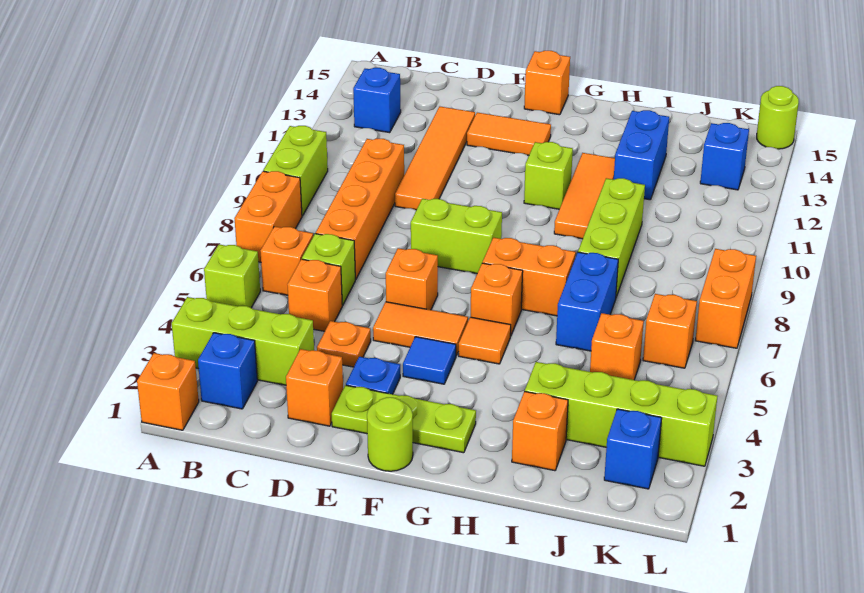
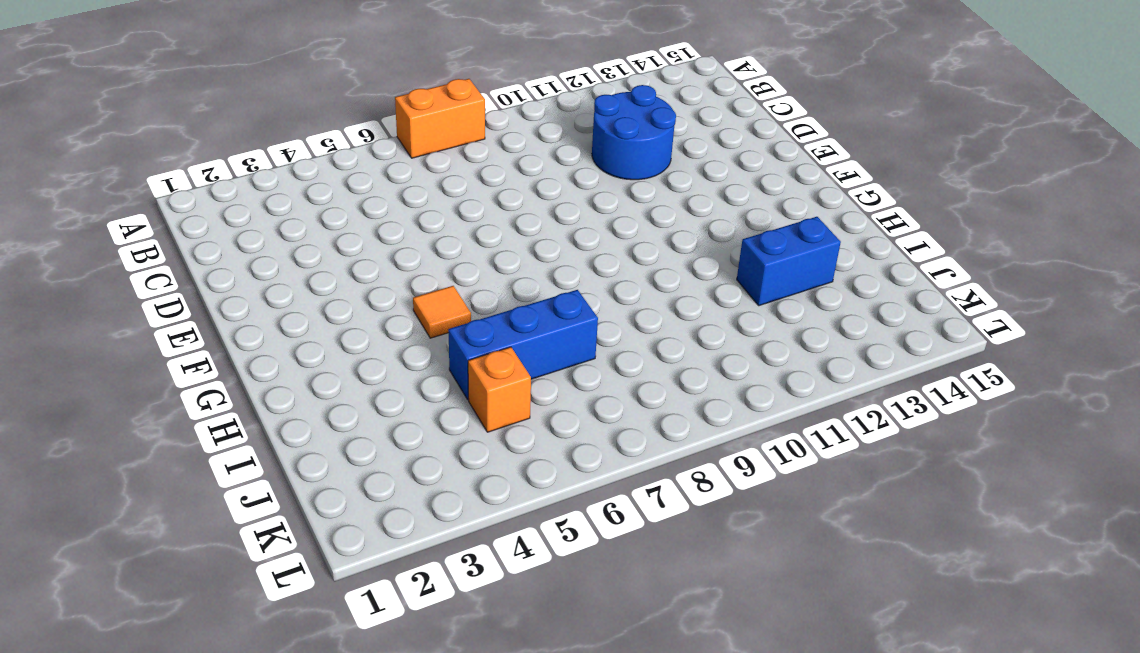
blue 2x2 round brick [592,85,676,180] -> orange 1x4 tile [395,107,475,210]
blue 1x3 brick [448,290,598,400] -> blue 1x2 brick [556,252,618,351]
none -> orange 1x1 brick [137,353,199,430]
none -> lime 1x3 brick [172,297,314,385]
none -> lime 1x1 brick [204,244,260,308]
none -> lime 1x2 brick [263,126,328,216]

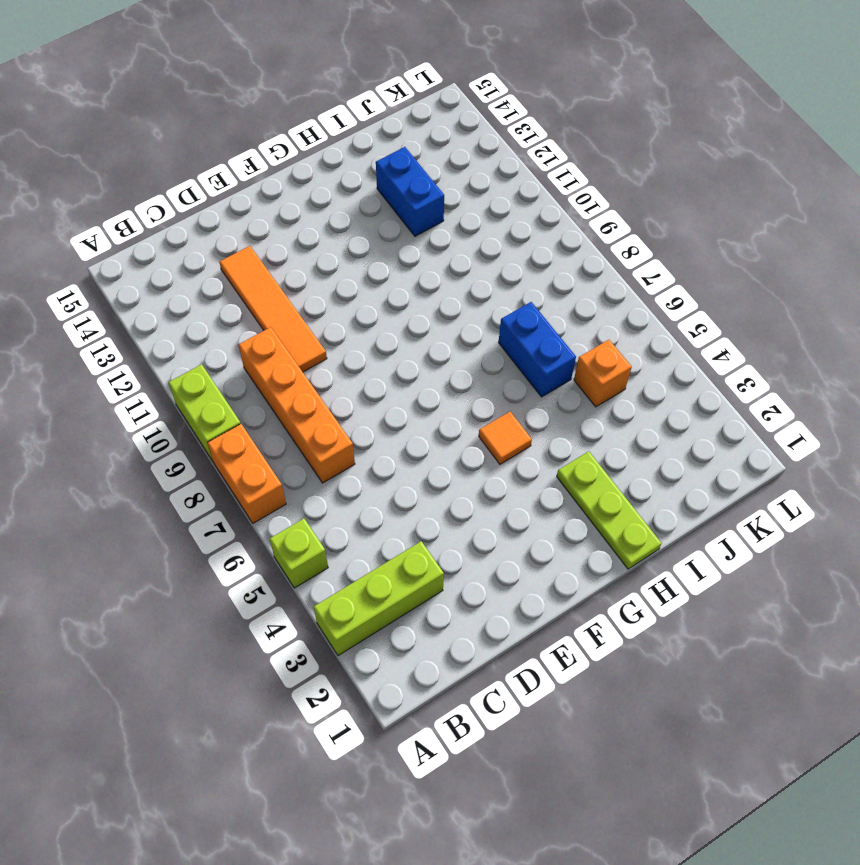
lime 1x3 plate [557,451,662,569] -> lime 1x3 plate turned to [332,385,476,453]
none -> orange 1x1 brick [137,353,199,430]
none -> blue 1x1 brick [198,333,257,409]
none -> orange 1x1 brick [261,226,313,295]
none -> blue 1x1 brick [353,68,401,133]

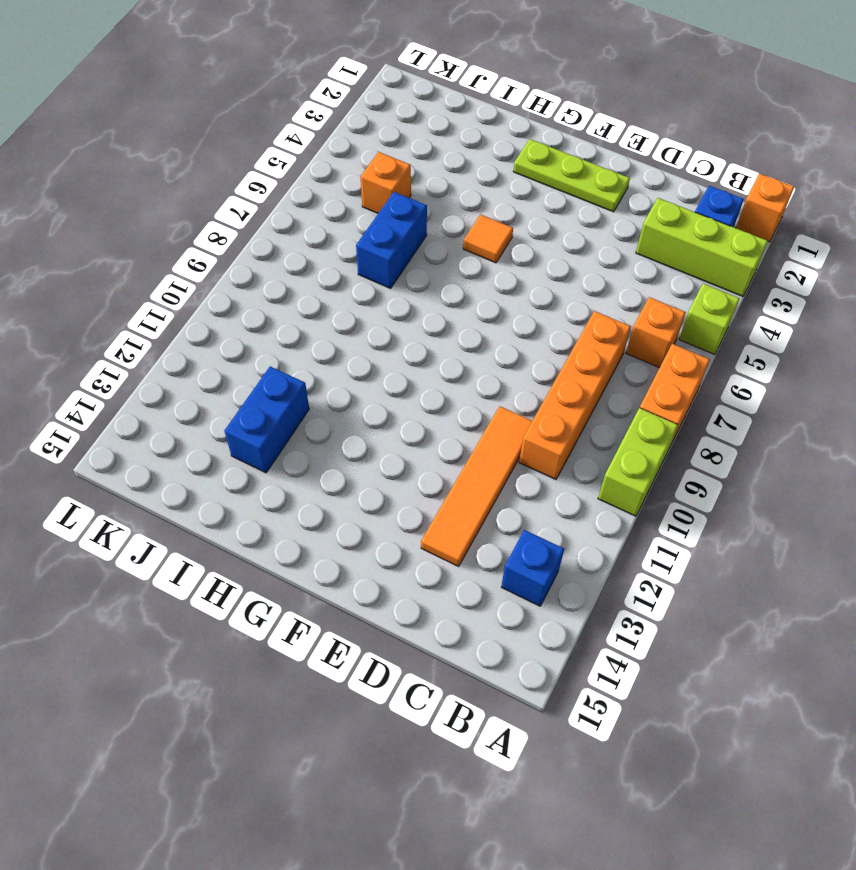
none -> orange 1x1 brick [287,259,342,331]
none -> lime 1x1 brick [302,234,355,305]
none -> orange 1x1 brick [286,349,343,426]
none -> orange 1x1 plate [317,321,371,367]

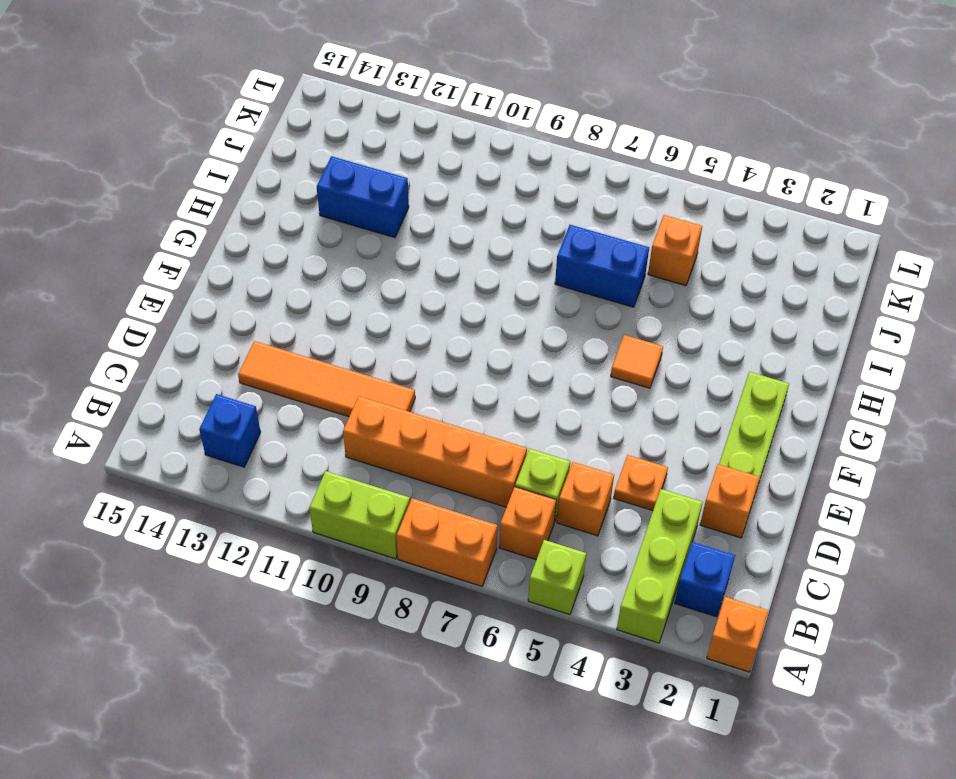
none -> blue 1x1 plate [346,357,400,394]
none -> orange 1x2 tile [373,302,468,356]
none -> orange 1x1 brick [386,248,438,310]
none -> lime 1x2 brick [411,199,502,274]

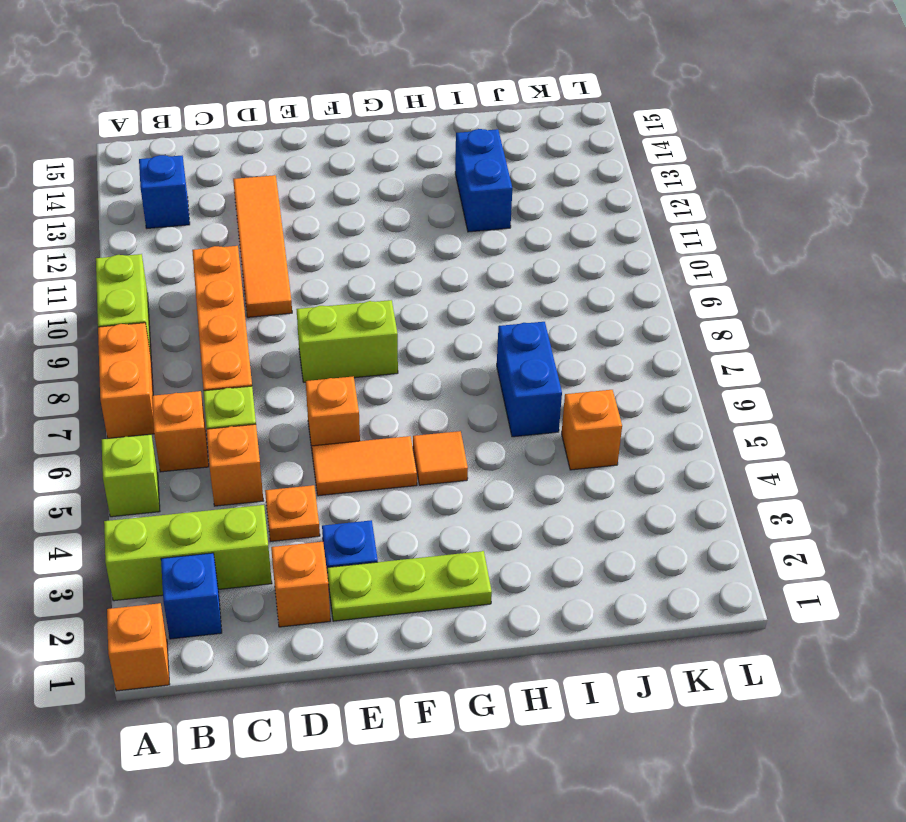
none -> orange 1x2 tile [467,113,551,155]
none -> lime 1x1 round brick [367,397,413,471]
none -> blue 1x1 tile [403,337,456,384]
none -> orange 1x1 brick [524,51,570,115]

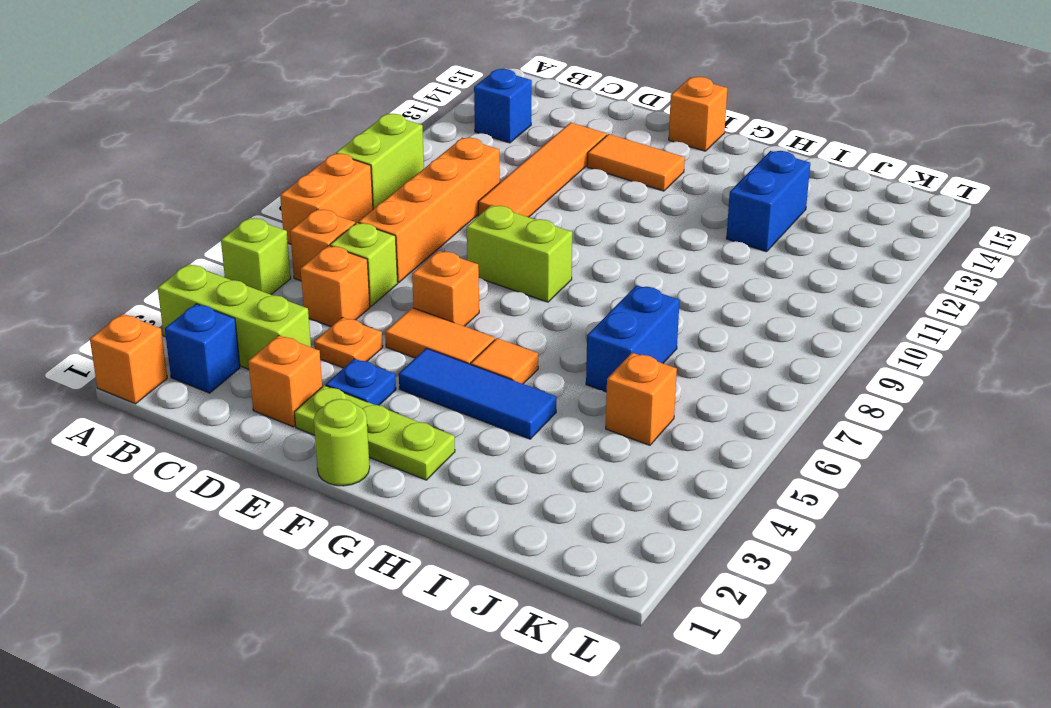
blue 1x3 tile [399,348,556,439] -> blue 1x1 tile [403,337,456,384]
none -> orange 1x1 brick [471,263,523,336]
none -> orange 1x2 brick [483,238,576,316]
none -> lime 1x1 brick [524,142,573,209]
none -> orange 1x3 tile [554,153,615,239]

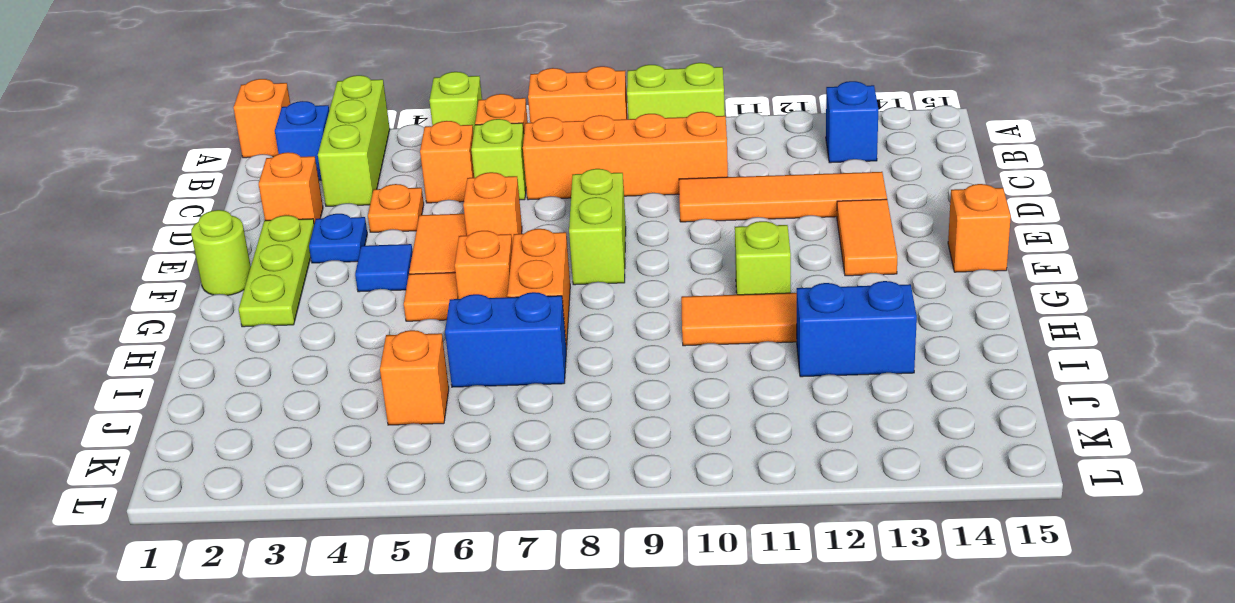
none -> orange 1x1 brick [512,391,568,471]
none -> lime 1x4 brick [525,362,717,466]
none -> lime 1x3 brick [578,178,645,297]
none -> blue 1x1 brick [604,409,662,489]

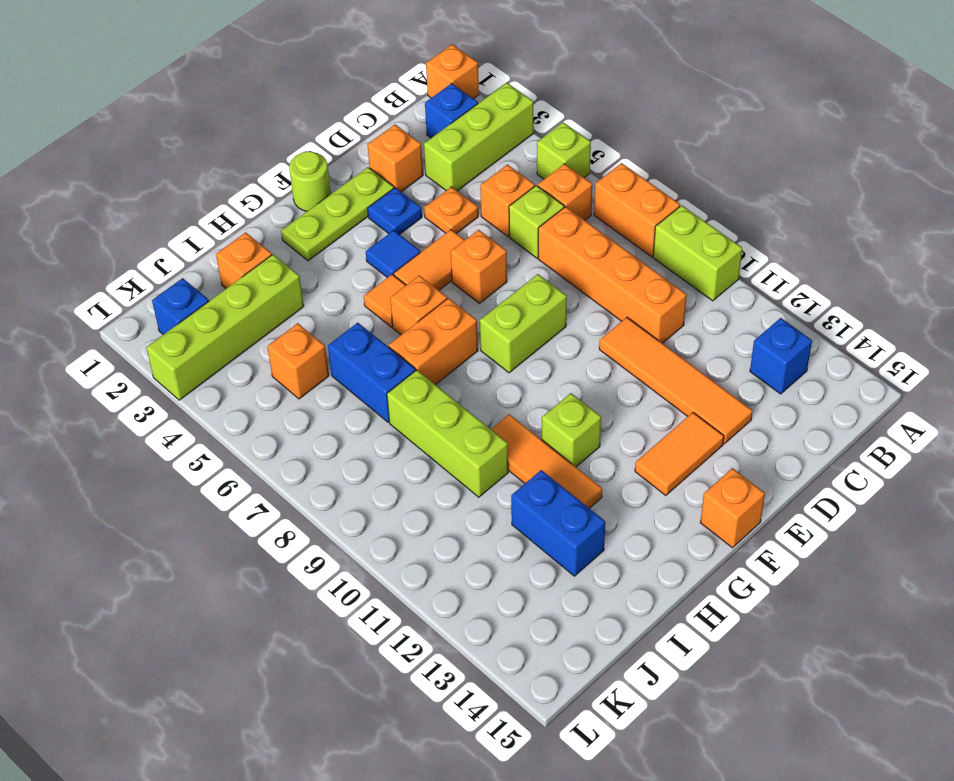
none -> orange 1x1 brick [643,294,697,368]
none -> blue 1x1 brick [700,123,749,190]
none -> orange 1x2 brick [695,249,756,348]
none -> lime 1x1 round brick [757,86,799,149]

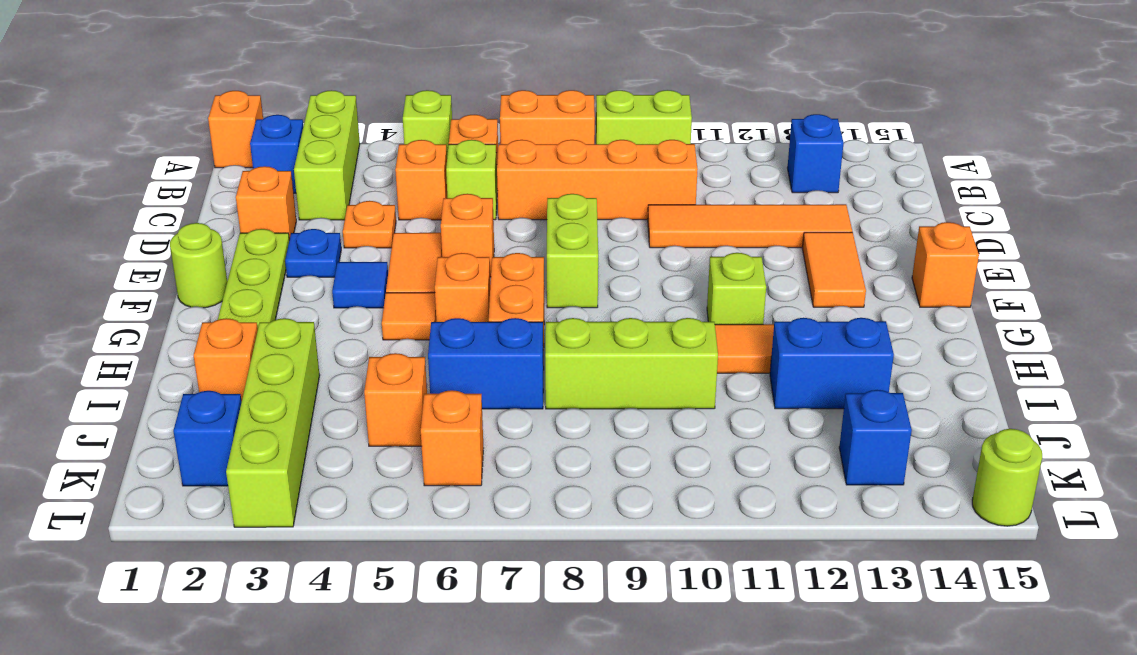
none -> orange 1x2 brick [695,249,756,348]

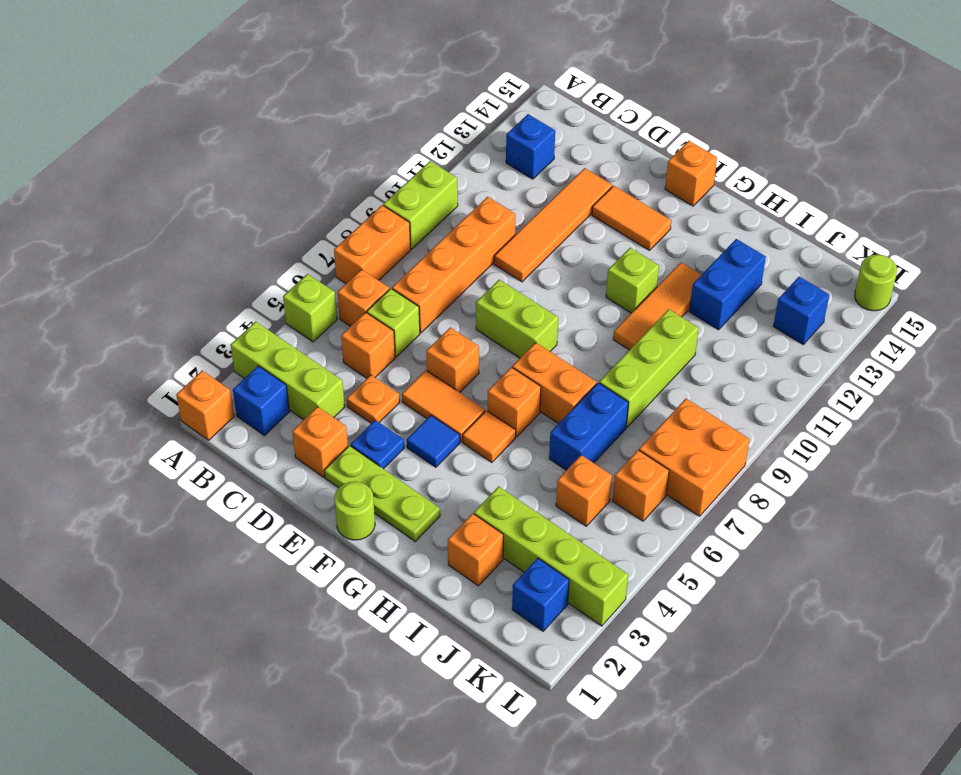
orange 2x2 brick [639,399,750,516] -> orange 1x2 brick [695,249,756,348]

